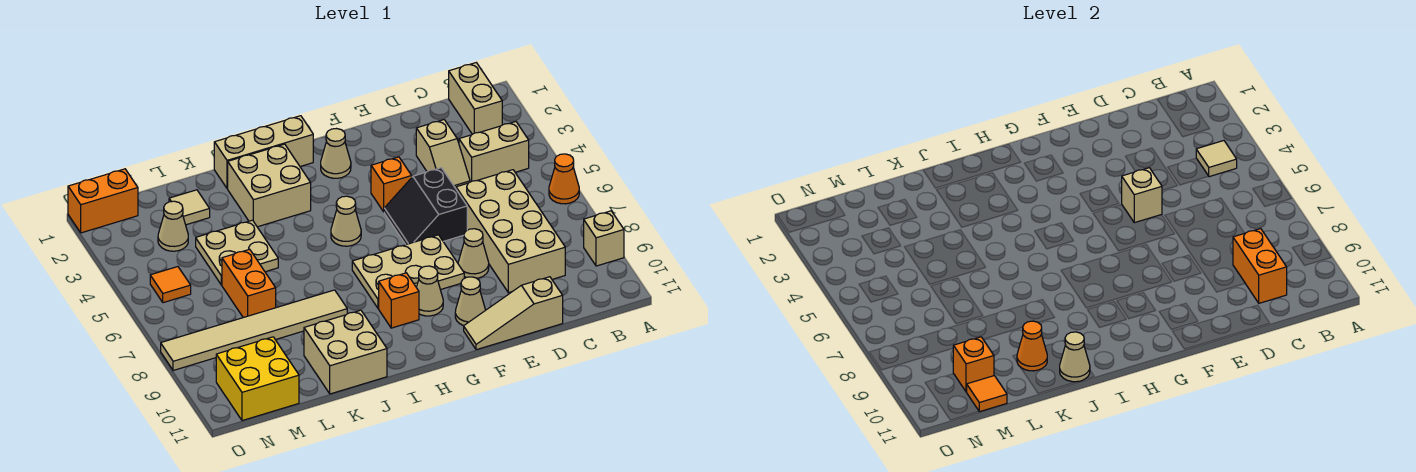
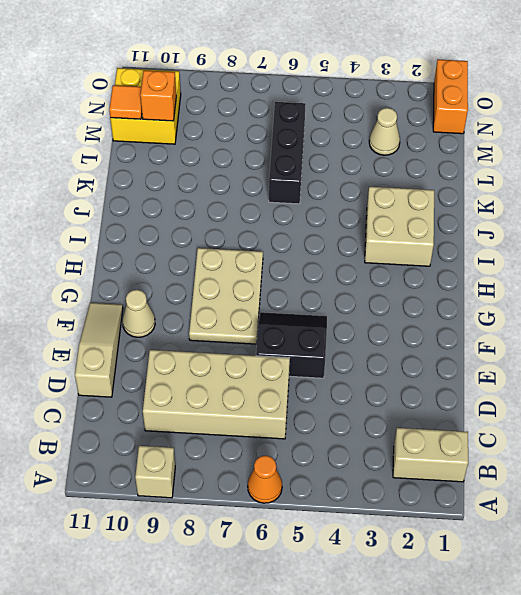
black 1x3 brick [269,102,305,204] -> orange 1x2 brick [222,249,276,318]
none -> tan 1x2 brick [459,122,529,182]
none -> tan 1x2 slope [416,120,470,188]
none -> tan 1x1 cone [458,229,489,278]
none -> orange 1x1 brick [371,157,412,212]

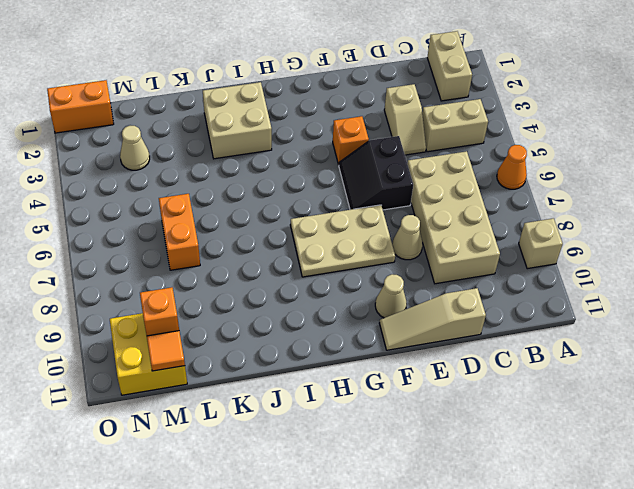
none -> tan 1x1 cone [321,129,351,178]
none -> tan 1x1 cone [416,266,443,316]
none -> tan 1x3 brick [214,116,313,189]
none -> tan 1x1 cone [331,196,361,246]

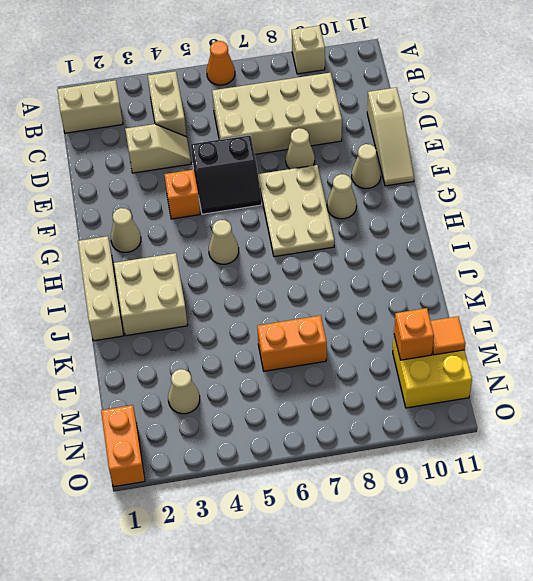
none -> orange 1x1 brick [379,273,419,328]
none -> tan 1x6 tile [161,290,347,371]
none -> tan 2x2 brick [304,310,387,394]
none -> tan 2x2 plate [196,220,278,285]

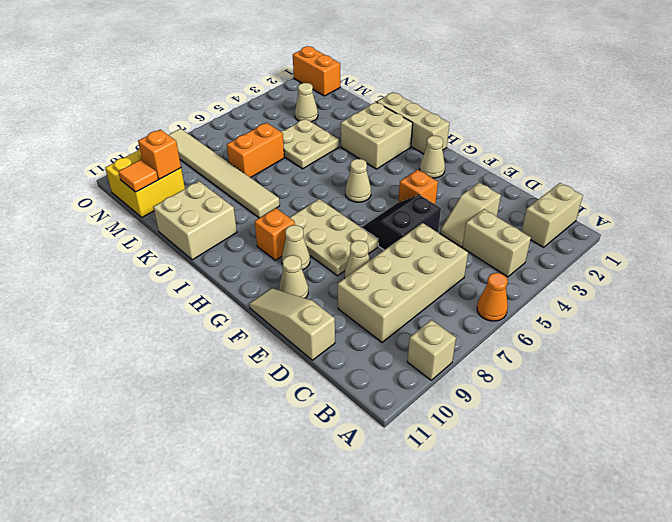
none -> tan 1x1 tile [169,190,210,225]
none -> orange 1x1 tile [150,267,191,303]
none -> tan 1x1 tile [1196,141,1237,177]
none -> orange 1x2 brick [1233,229,1287,303]

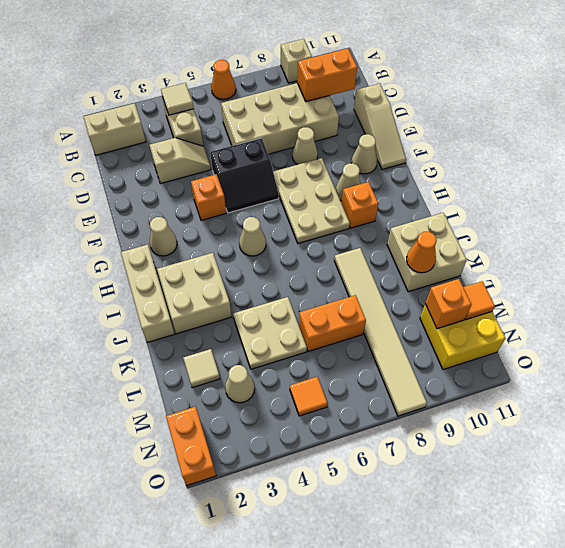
none -> tan 1x1 brick [1122,168,1162,223]
none -> tan 1x1 cone [1060,332,1090,382]

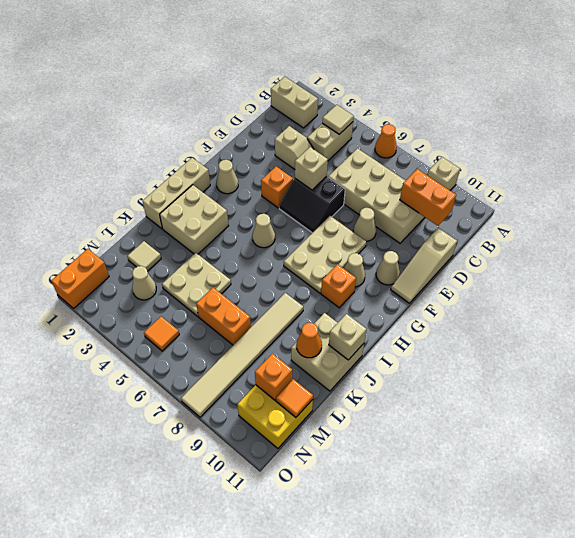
tan 1x1 brick [329,314,367,360] -> tan 1x1 cone [1060,332,1090,382]

